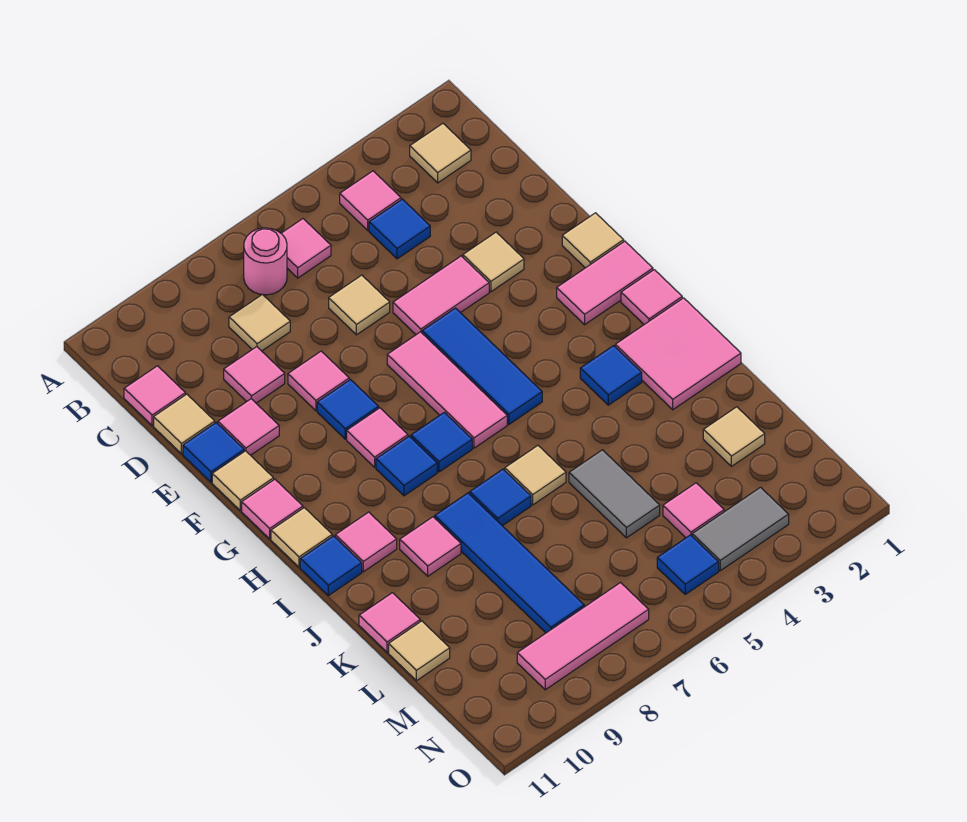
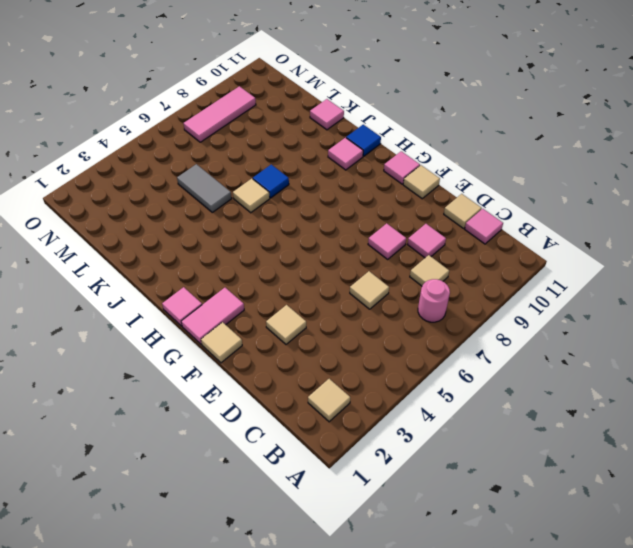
none -> pink 1x1 tile [340,171,401,230]
none -> pink 1x1 tile [281,219,331,278]
none -> blue 1x1 tile [369,199,430,259]
none -> pink 1x2 tile [393,256,489,335]

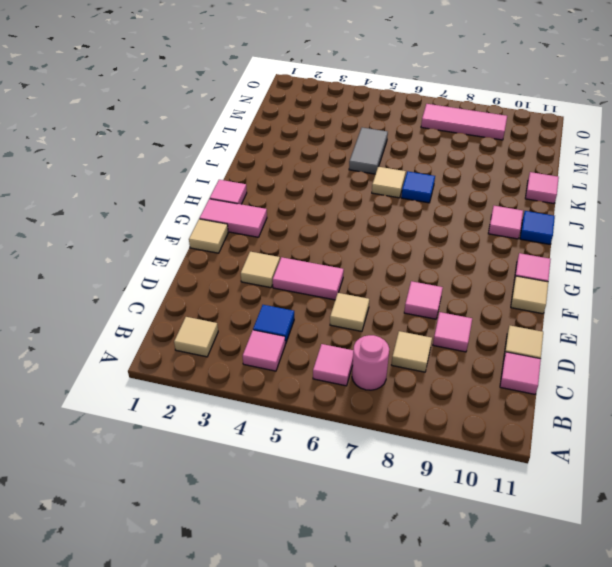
none -> pink 1x1 tile [218,399,279,455]
none -> blue 1x1 tile [183,423,244,482]
none -> blue 1x3 tile [422,308,542,424]
none -> pink 1x3 tile [387,332,507,448]

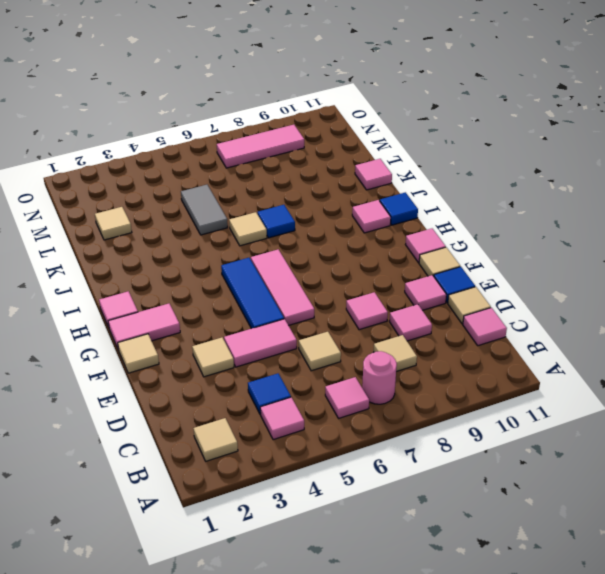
none -> blue 1x1 tile [317,380,379,439]
none -> pink 1x1 tile [347,408,408,467]
none -> blue 1x1 tile [411,412,472,472]
none -> blue 1x1 tile [376,436,437,496]

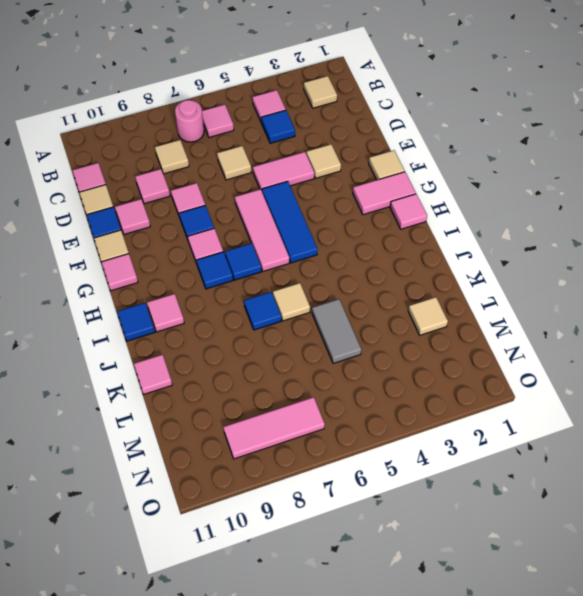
none -> tan 1x1 tile [271,508,332,567]
none -> pink 2x2 tile [615,298,741,410]
none -> blue 1x1 tile [580,346,642,405]
none -> blue 1x4 tile [435,493,584,633]

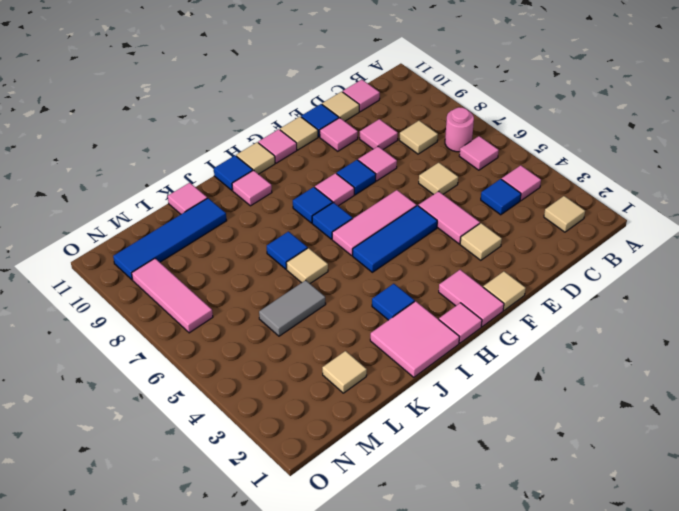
blue 1x4 tile [113,198,227,280] -> blue 1x4 tile moved to [435,493,584,633]
none -> pink 1x1 tile [400,517,461,576]
none -> tan 1x1 tile [389,621,450,681]
none -> pink 1x1 tile [663,483,724,538]
none -> grey 1x2 tile [692,487,789,571]

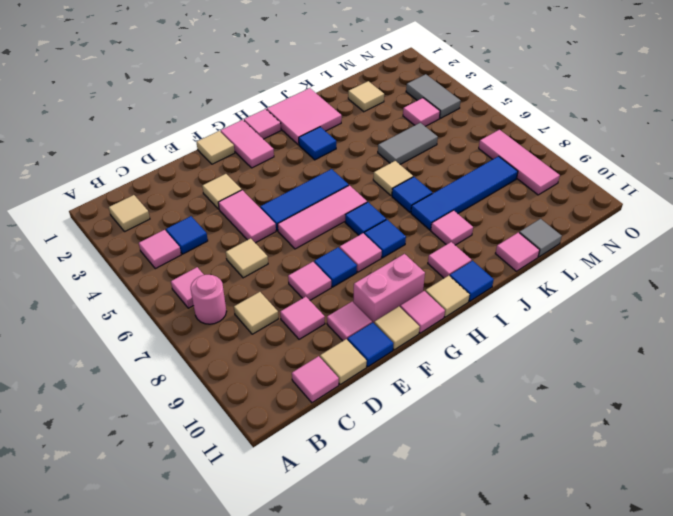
pink 1x2 brick [353,254,425,323] -> none
grey 1x1 tile [519,219,562,257] -> tan 1x1 tile [389,621,450,681]
none -> blue 1x1 tile [657,535,719,594]

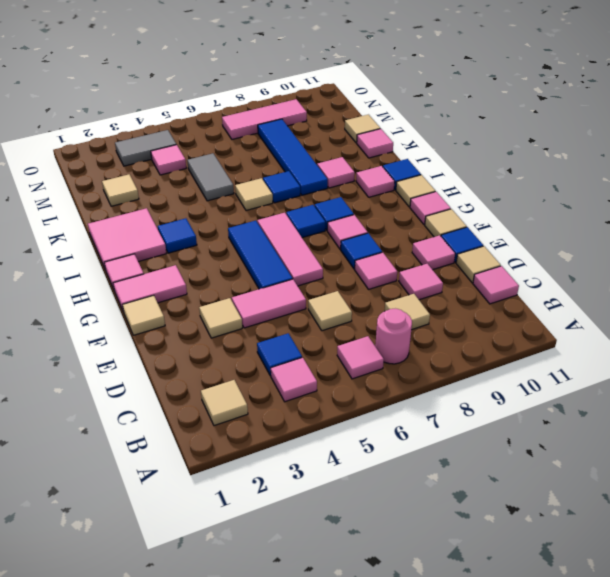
none -> blue 1x1 tile [657,535,719,594]

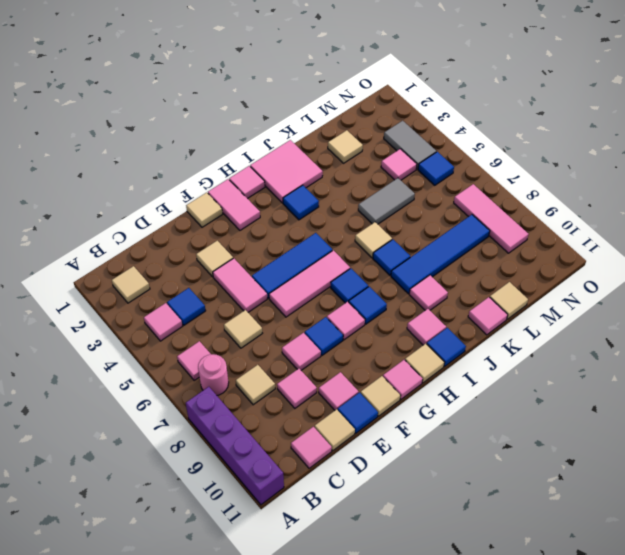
purple 1x4 brick [186,387,284,505] -> none

